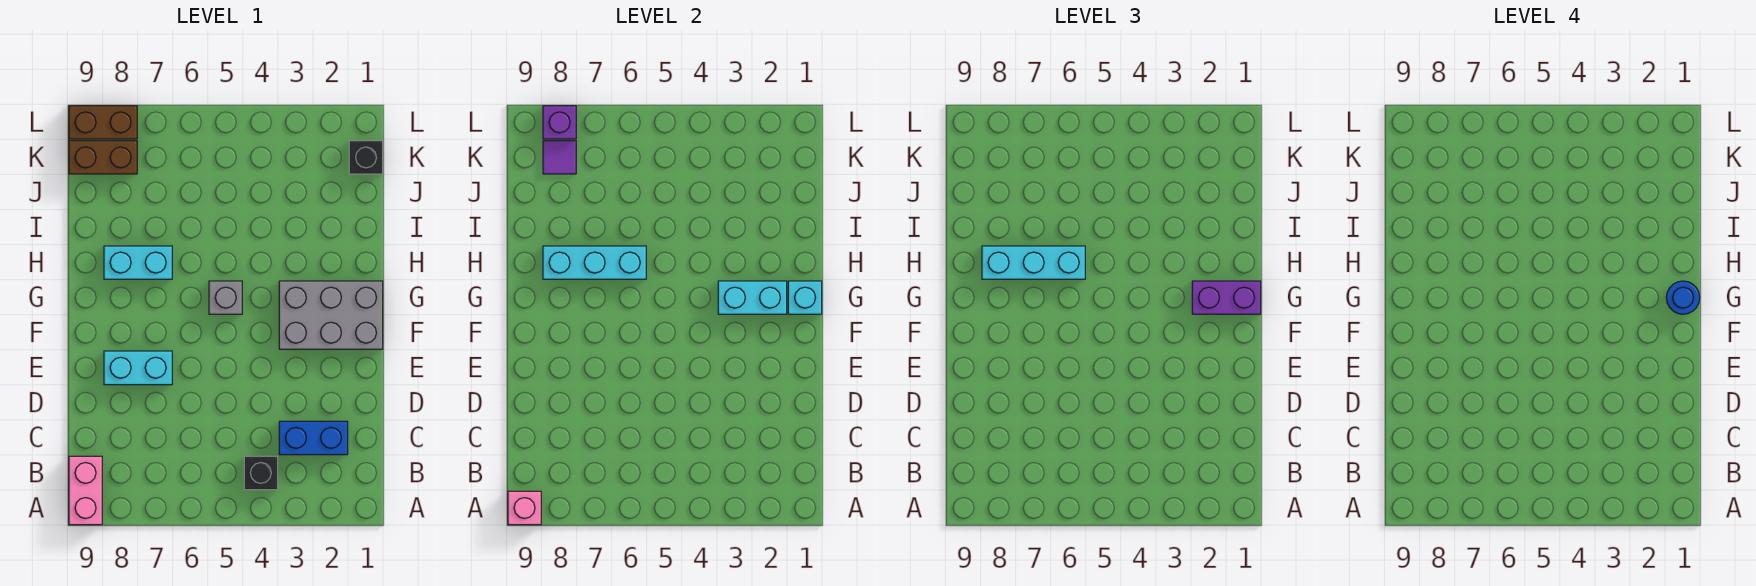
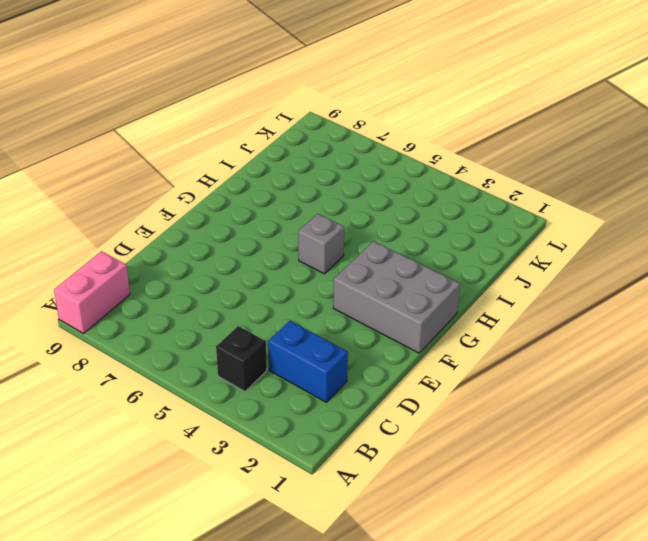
none -> cyan 1x2 brick [104,351,172,385]
none -> cyan 1x2 brick [104,246,172,279]
none -> black 1x1 brick [349,141,383,174]

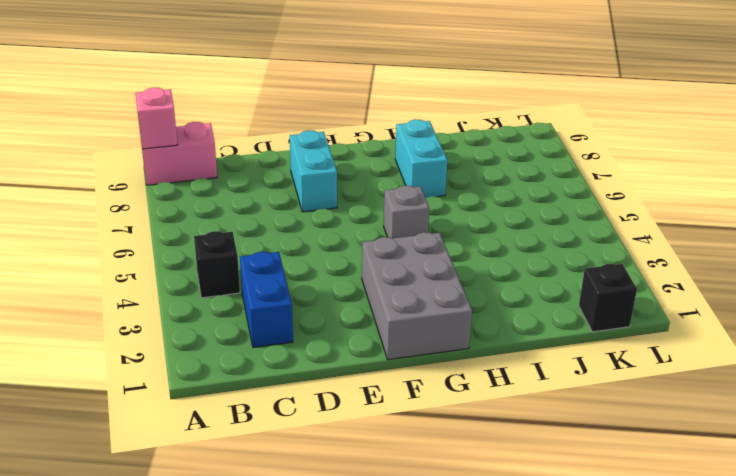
none -> brown 1x2 brick [69,141,137,174]
none -> brown 1x2 brick [69,106,137,139]
none -> cyan 1x1 brick [788,281,822,314]

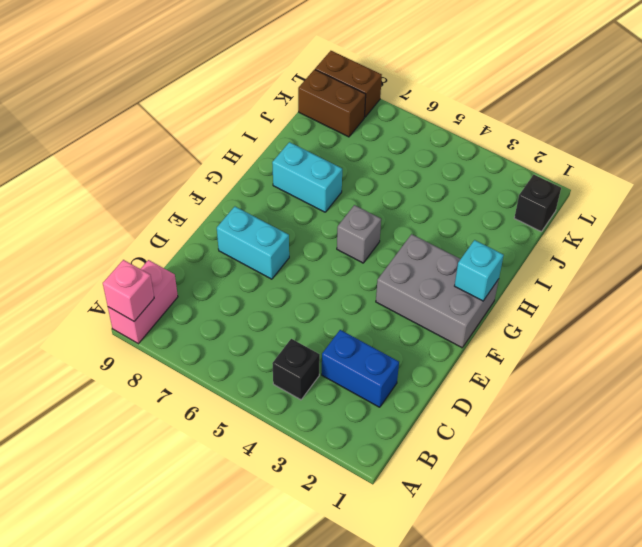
none -> cyan 1x2 brick [718,281,787,314]
none -> cyan 1x3 brick [543,246,646,279]
none -> purple 1x1 tile [543,141,576,174]

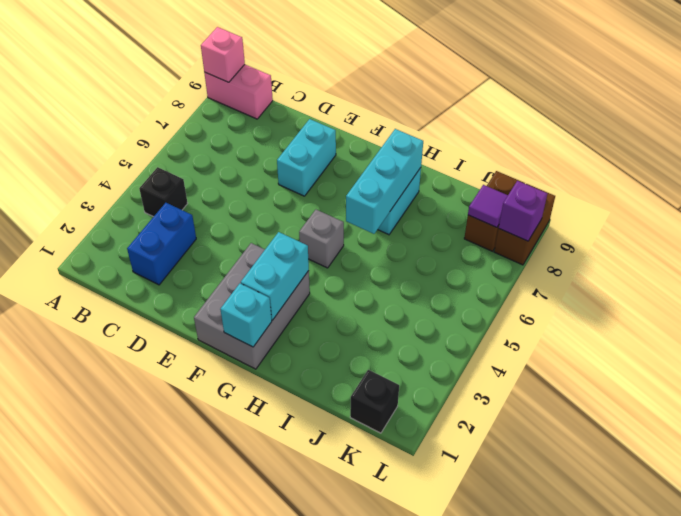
none -> purple 1x2 brick [1192,281,1261,314]
none -> cyan 1x3 brick [982,246,1085,279]
none -> blue 1x1 round brick [1666,281,1700,314]

